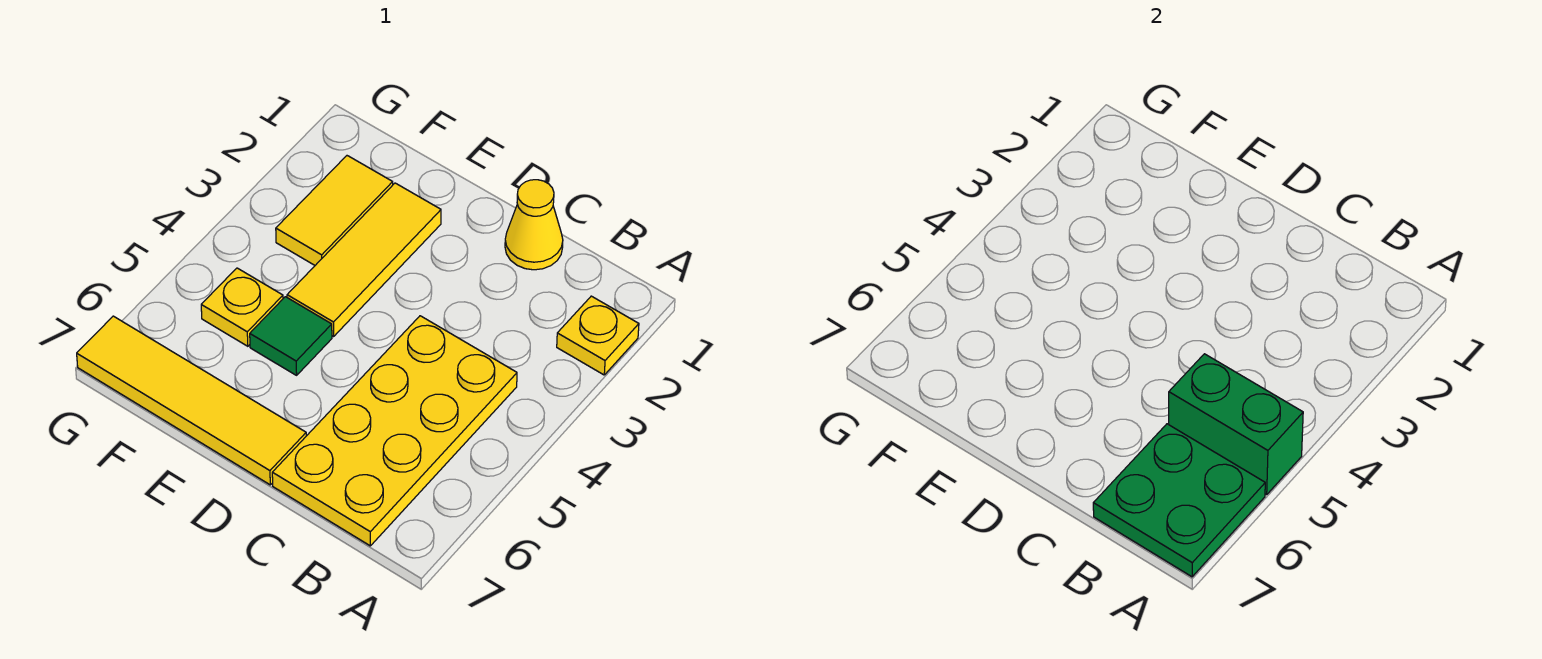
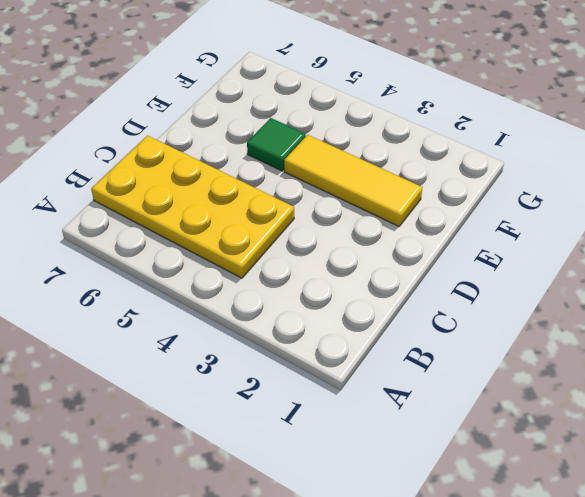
none -> yellow 1x1 plate [557,296,639,375]
none -> yellow 1x1 cone [505,180,563,270]

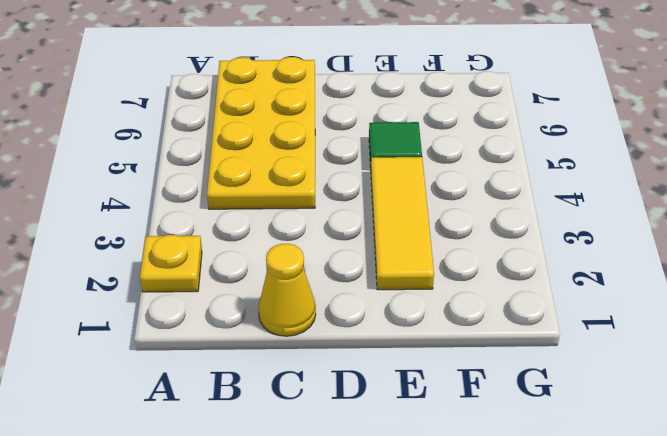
none -> yellow 1x4 tile [77,316,306,485]
none -> yellow 1x2 tile [276,156,393,265]

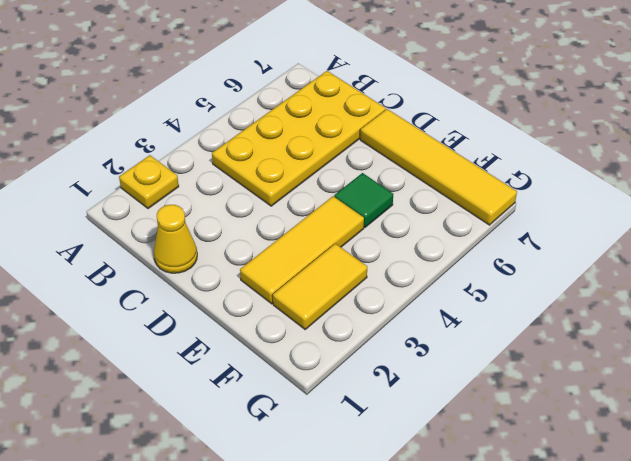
none -> yellow 1x1 plate [201,268,283,346]
none -> green 1x2 brick [1169,354,1303,495]

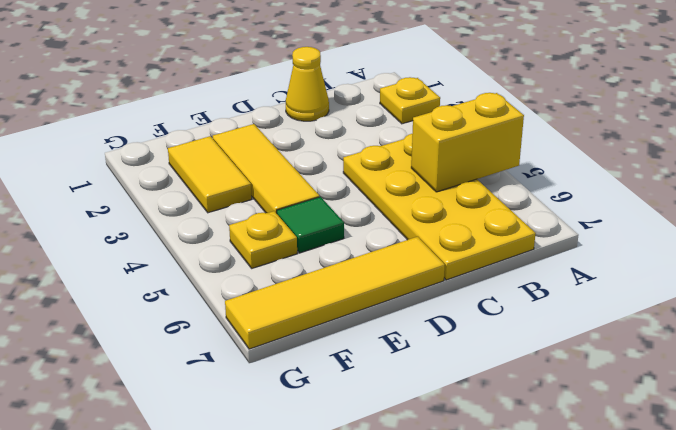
yellow 1x2 brick [411,93,524,192] -> green 1x2 brick [1169,354,1303,495]
none -> green 2x2 plate [1093,424,1265,577]

